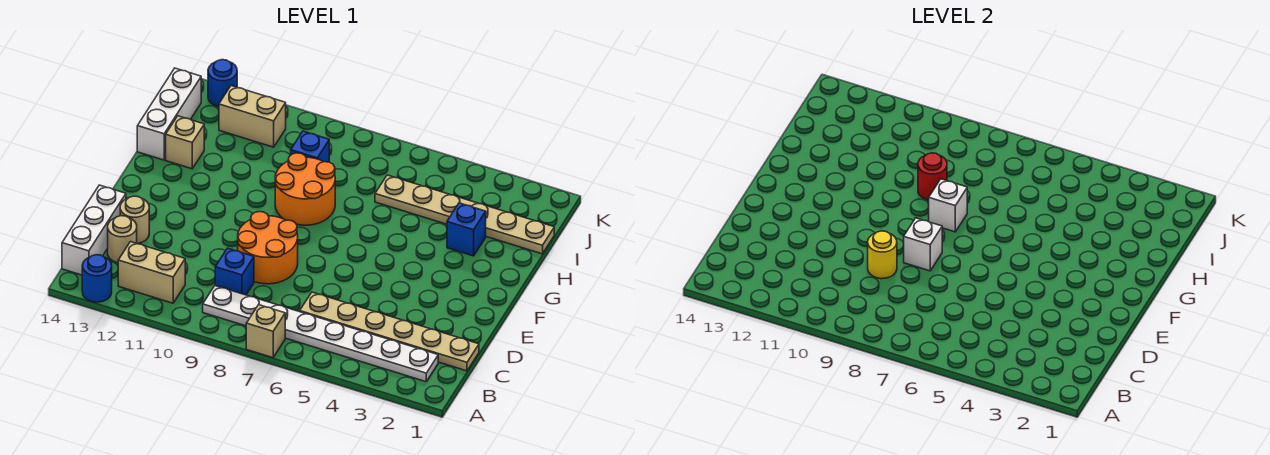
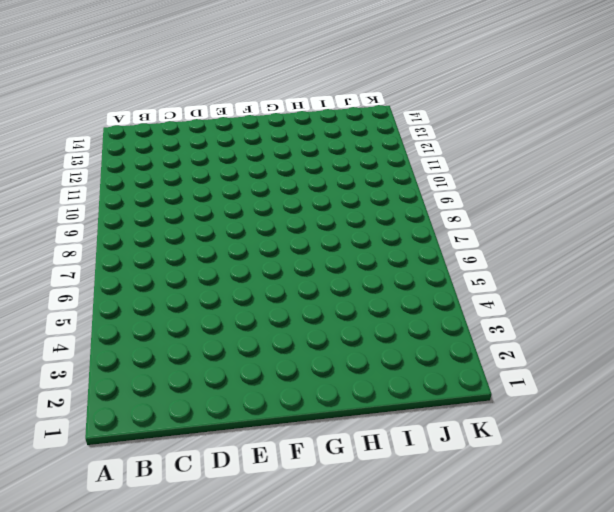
none -> tan 1x1 brick [246,305,285,358]
none -> blue 1x1 round brick [82,255,112,302]
none -> white 1x8 plate [203,286,438,382]

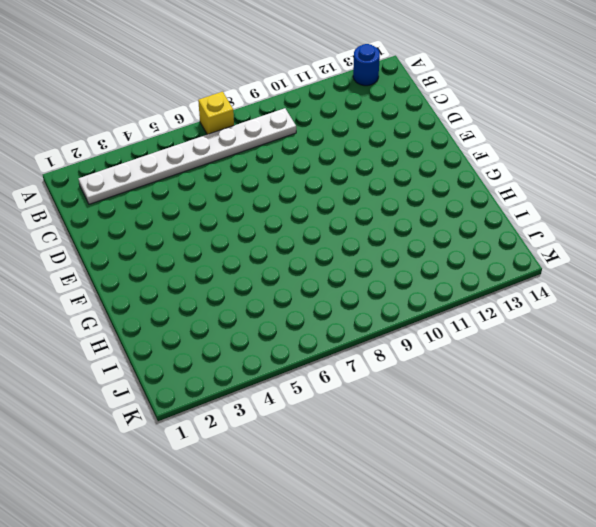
yellow 1x1 brick [198,92,234,134] -> tan 1x1 brick [246,305,285,358]
none -> tan 1x2 brick [118,242,185,303]
none -> white 1x3 brick [62,185,126,275]
none -> tan 1x6 plate [300,292,479,371]

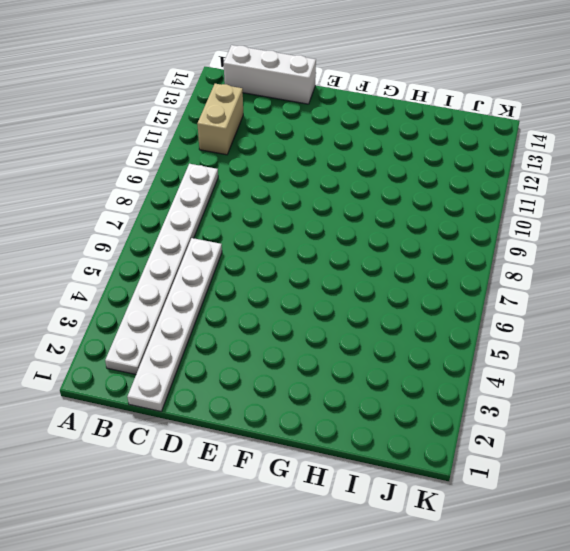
white 1x6 plate [127,238,222,411] -> tan 1x6 plate [300,292,479,371]
none -> tan 1x1 brick [246,305,285,358]
none -> blue 1x1 round brick [82,255,112,302]
none -> blue 1x1 brick [215,248,254,295]

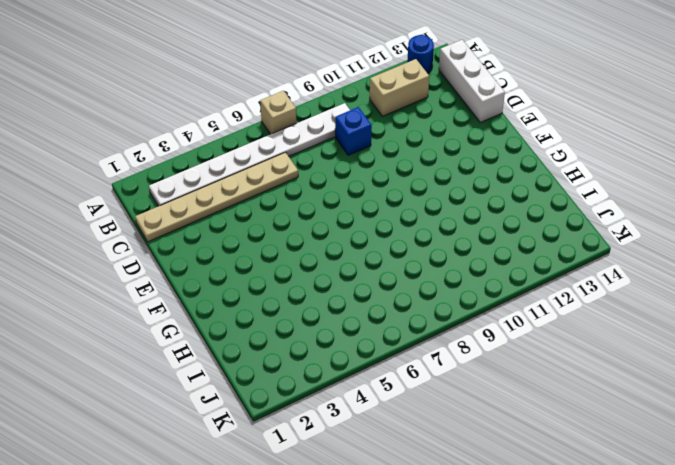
none -> tan 1x1 round brick [108,216,137,263]
none -> orange 2x2 round brick [238,212,298,284]
none -> tan 1x1 round brick [120,196,149,244]

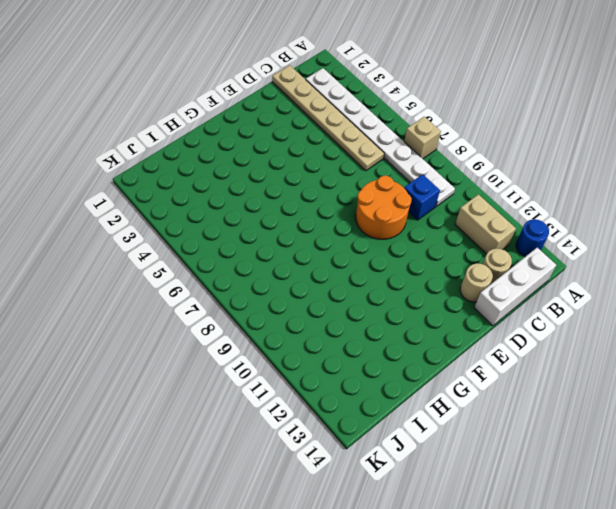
none -> orange 2x2 round brick [275,153,335,225]
none -> blue 1x1 brick [447,203,486,256]
none -> tan 1x1 brick [166,116,204,169]

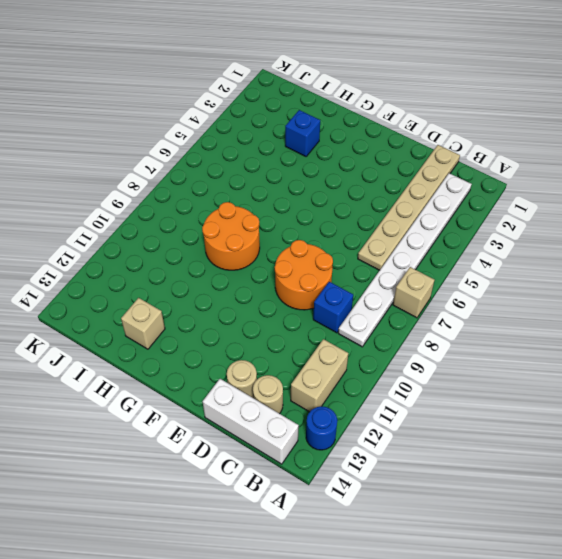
none -> white 1x3 brick [137,68,201,160]
none -> tan 1x6 plate [375,175,554,254]
none -> blue 1x1 brick [291,131,329,162]

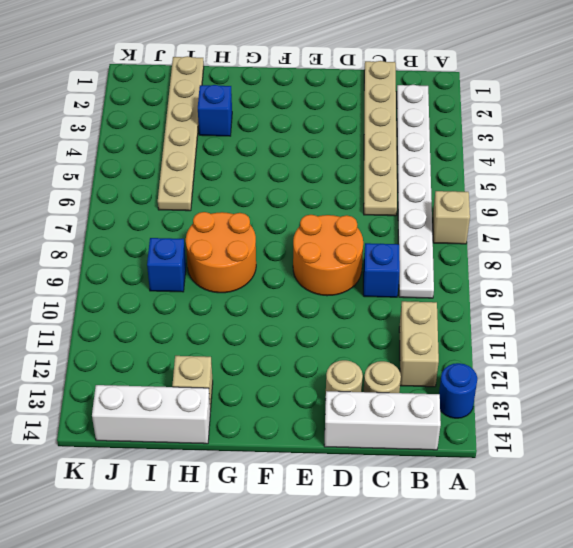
none -> tan 1x2 brick [219,86,286,147]
none -> blue 1x1 round brick [208,60,237,107]
none -> yellow 1x1 round brick [868,231,897,279]

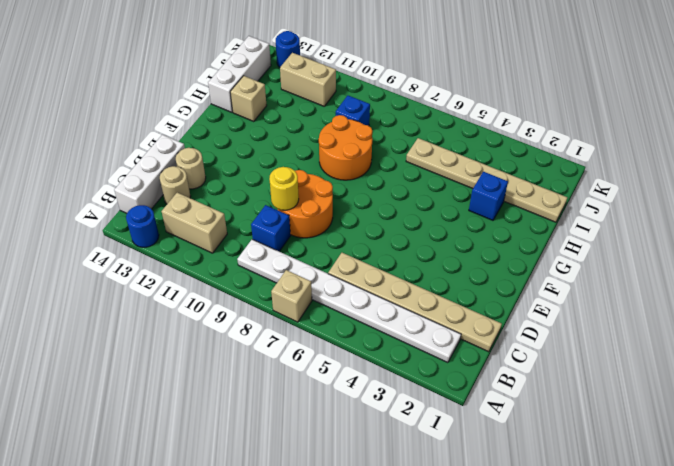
none -> white 1x1 brick [904,218,942,271]
none -> white 1x1 brick [929,179,967,232]
none -> red 1x1 round brick [918,153,947,200]

